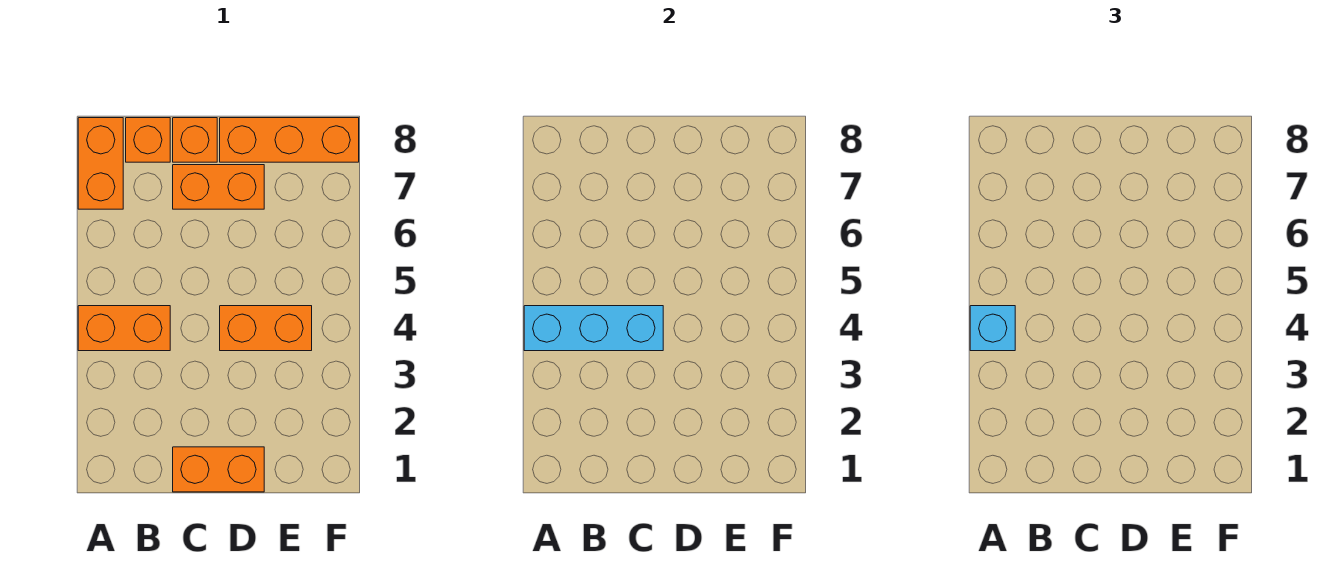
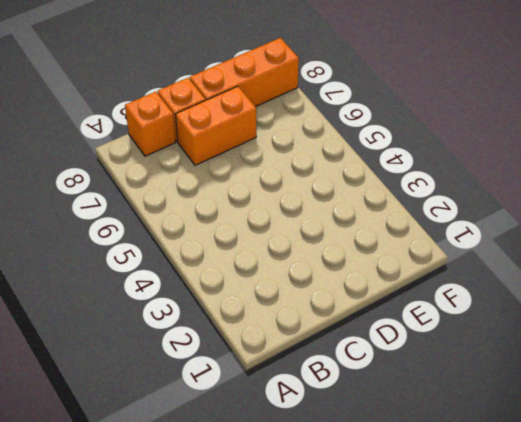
none -> orange 1x2 brick [78,306,170,351]
none -> orange 1x2 brick [78,118,123,209]

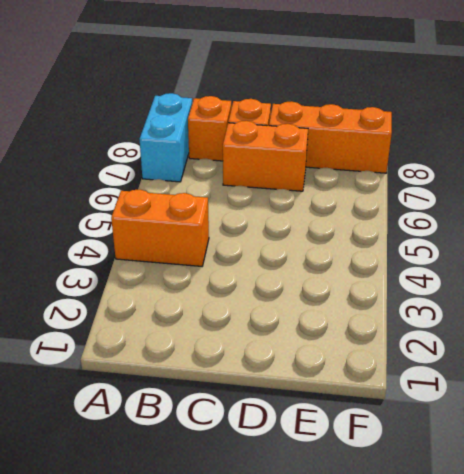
cyan 1x2 brick [140,93,192,182] -> orange 1x2 brick [78,118,123,209]
none -> orange 1x2 brick [173,447,264,492]
none -> orange 1x2 brick [220,306,312,351]

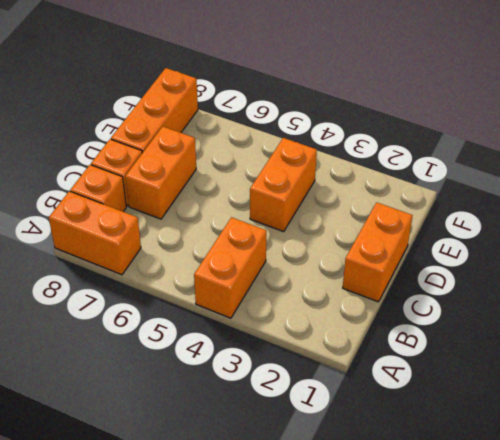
none -> cyan 1x3 brick [524,306,663,351]
none -> cyan 1x1 brick [970,306,1015,351]

